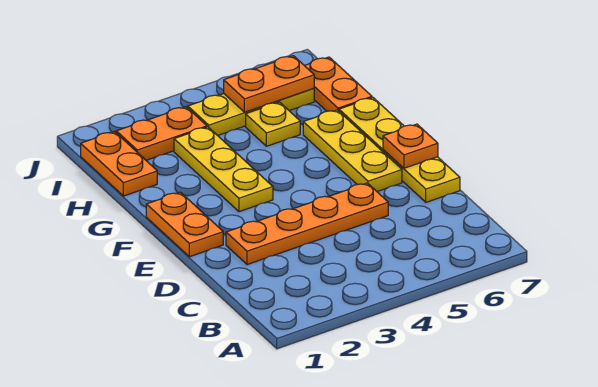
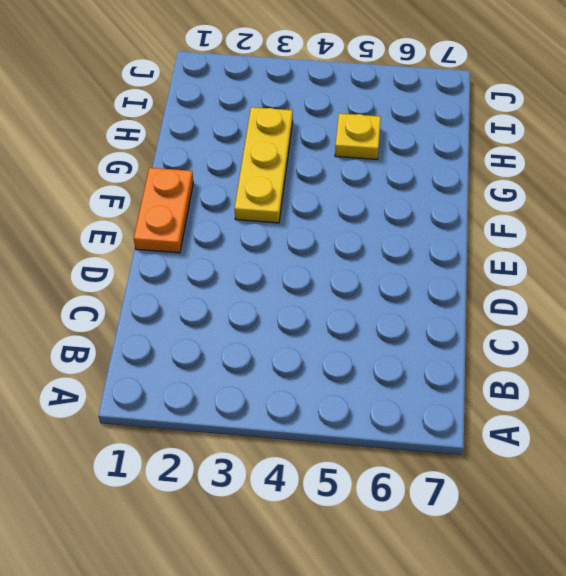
none -> orange 1x4 plate [226,183,388,265]
none -> yellow 1x4 plate [339,98,460,202]
none -> yellow 1x3 plate [303,110,402,192]

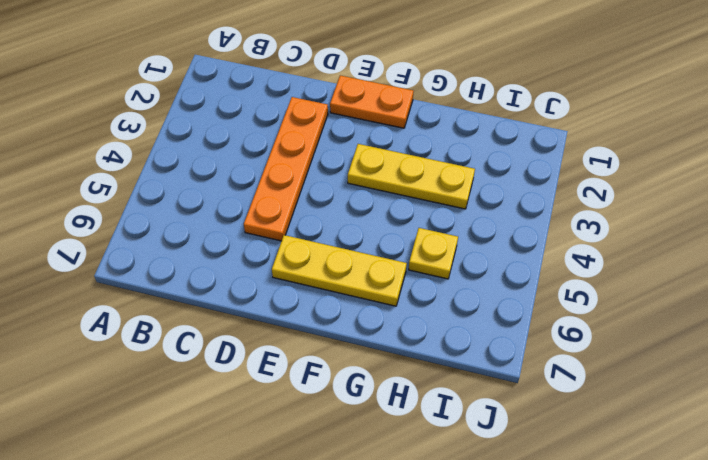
none -> yellow 1x4 plate [339,98,460,202]
none -> orange 1x2 plate [81,132,157,196]
none -> orange 1x2 plate [304,57,372,111]

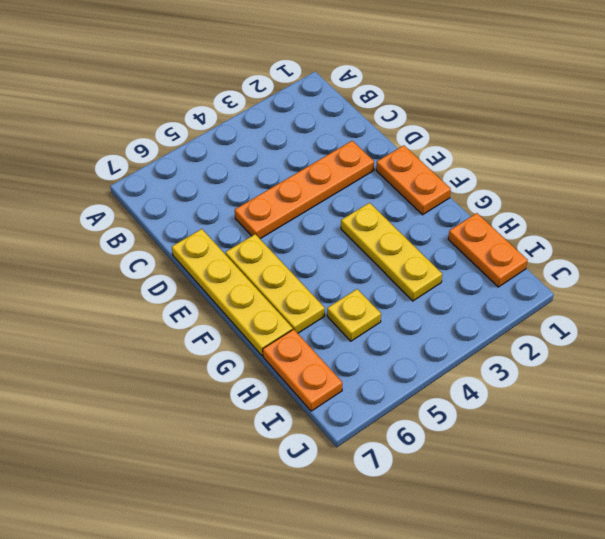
none -> orange 1x2 plate [116,107,207,160]
none -> yellow 1x3 plate [188,88,314,136]
none -> orange 1x1 plate [383,124,438,168]

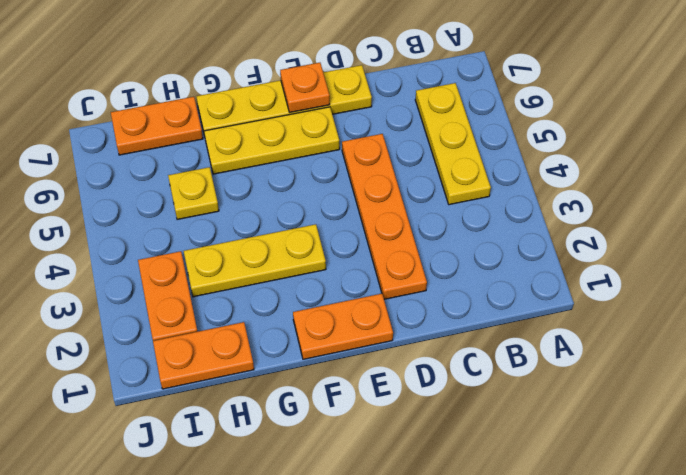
yellow 1x3 plate [415,83,491,205] -> yellow 1x3 plate moved to [188,88,314,136]
none -> orange 1x2 plate [224,56,314,112]

